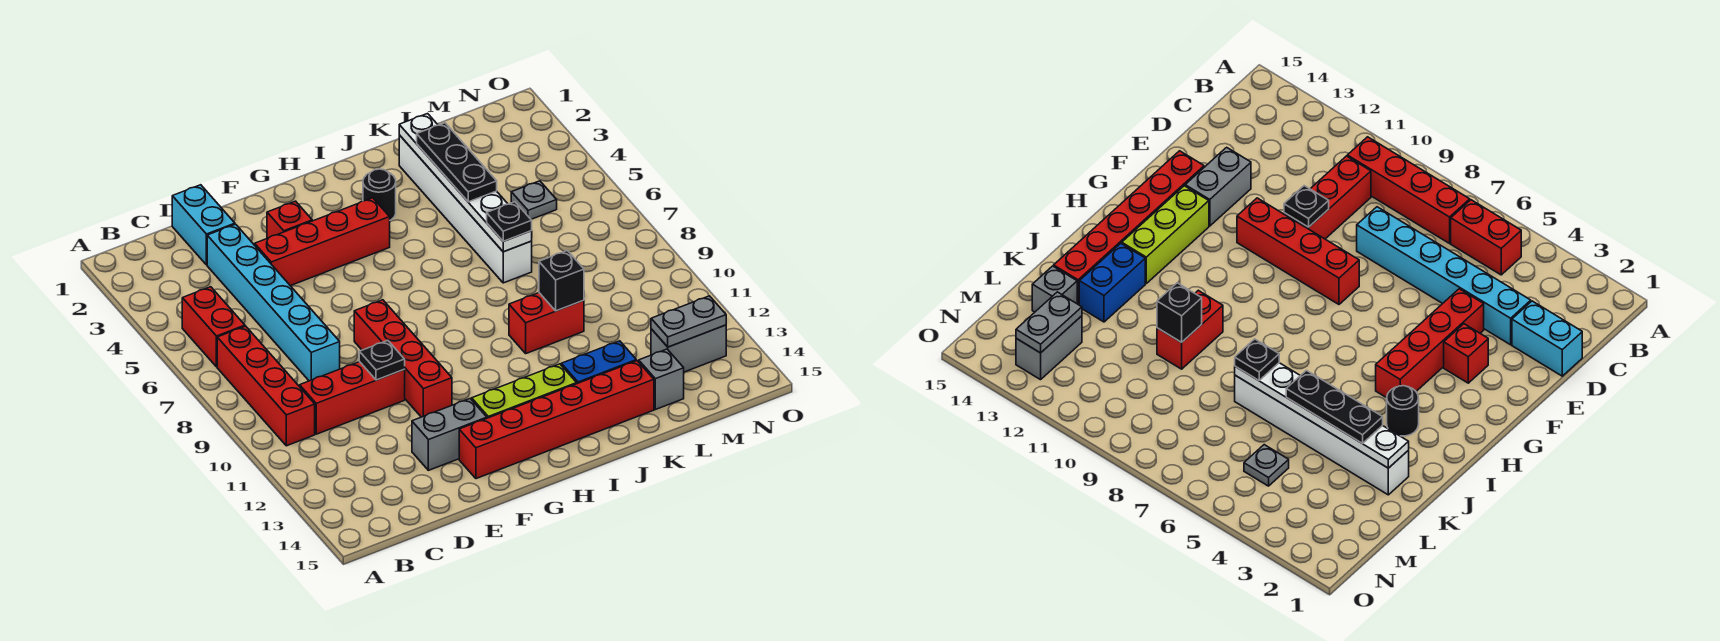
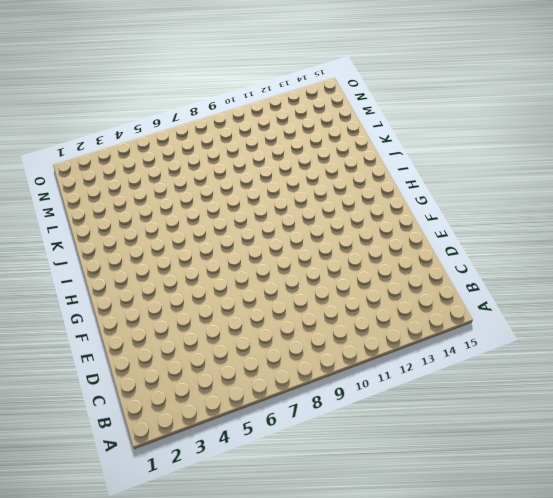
none -> red 1x2 brick [182,287,245,367]
none -> red 1x4 brick [217,326,315,446]
none -> red 1x3 brick [300,362,405,434]

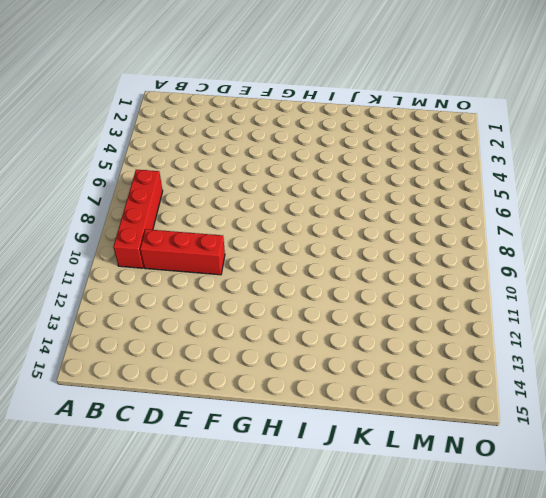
none -> red 1x2 brick [182,287,245,367]
none -> cyan 1x2 brick [172,185,235,265]
none -> cyan 1x6 brick [207,224,340,381]

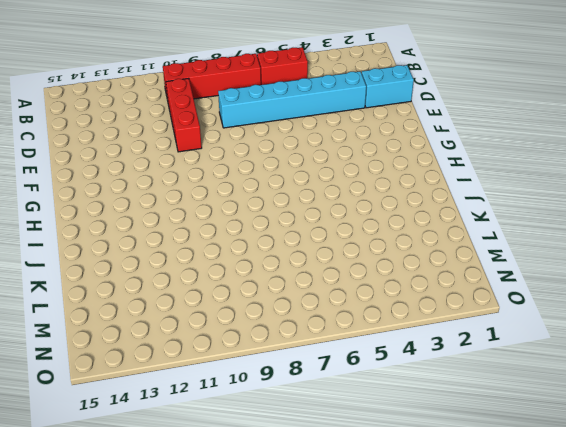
none -> red 1x4 brick [255,198,390,286]
none -> grey 1x2 brick [412,399,487,470]
none -> red 1x1 brick [267,201,312,238]

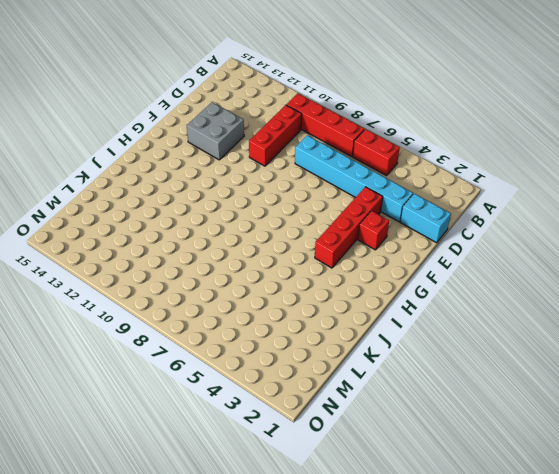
grey 2x2 brick [187,102,244,160] -> grey 1x2 brick [412,399,487,470]
none -> red 1x4 brick [354,300,452,417]
none -> red 1x6 brick [459,361,654,479]
none -> lime 1x3 brick [472,364,577,418]

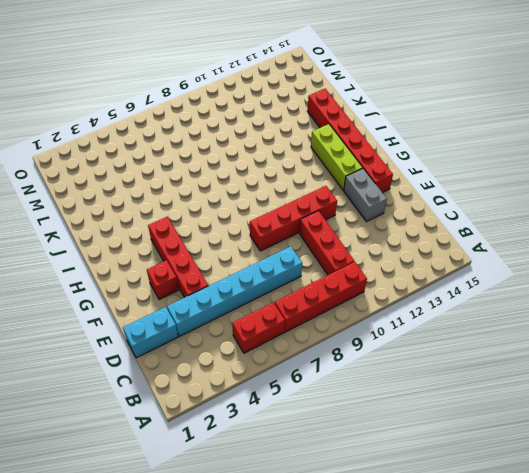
none -> black 1x1 round brick [363,169,396,220]
none -> red 1x2 brick [509,293,584,353]
none -> blue 1x2 brick [561,341,636,384]

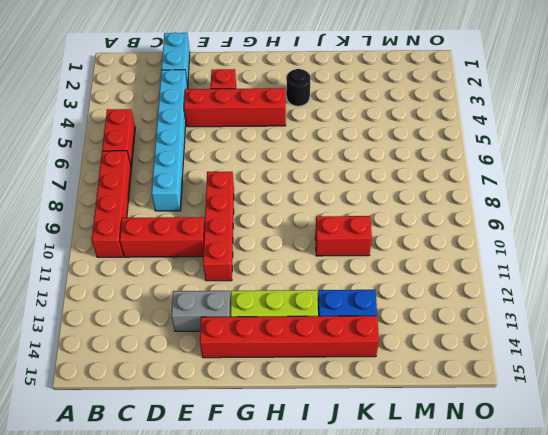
none -> white 1x6 brick [399,135,532,283]
none -> grey 1x1 brick [639,349,684,410]
none -> grey 1x1 plate [511,181,557,219]

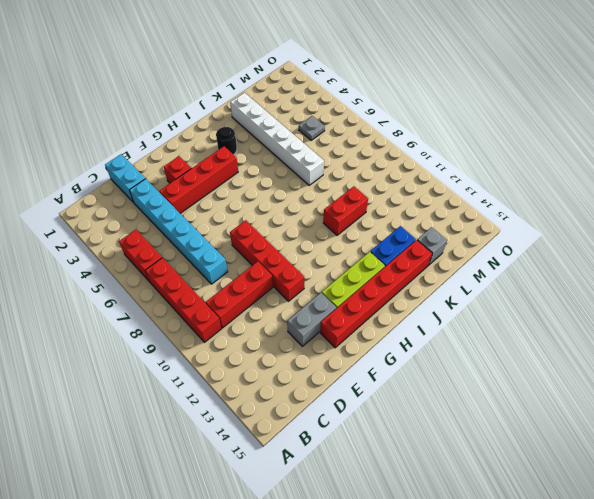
none -> grey 1x2 brick [651,325,726,372]
none -> black 1x1 plate [359,340,405,380]
none -> white 1x6 plate [399,114,532,252]

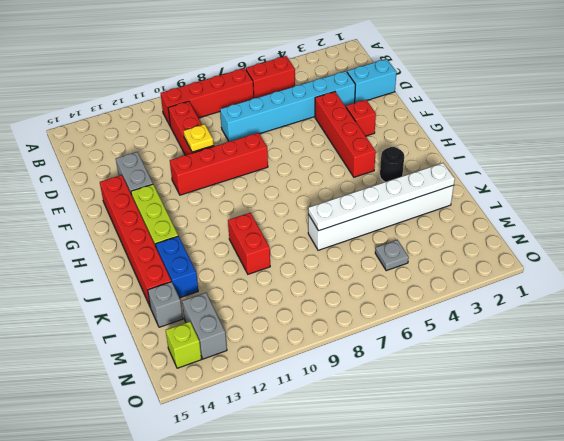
yellow 1x1 plate [184,124,214,152] -> black 1x1 plate [359,340,405,380]
lime 1x1 brick [166,322,202,368] -> none
none -> black 1x1 brick [539,251,584,311]
none -> grey 1x2 plate [651,296,726,347]
none -> black 1x3 plate [417,123,497,202]

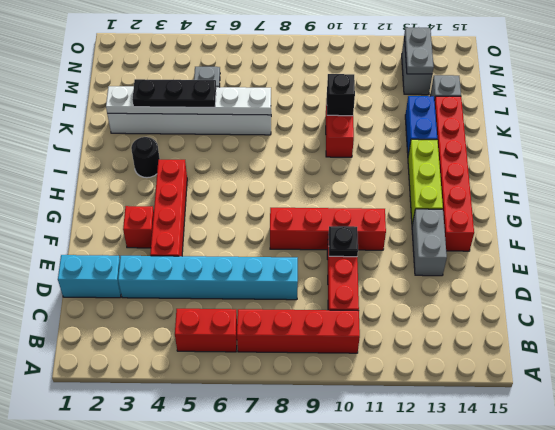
none -> black 1x1 plate [487,202,532,241]

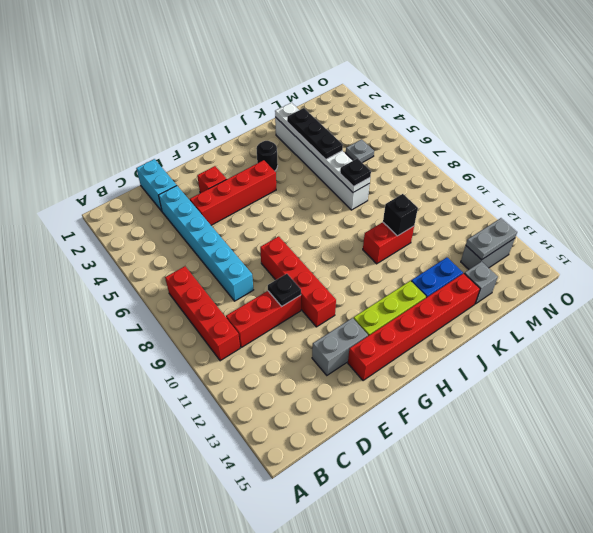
none -> red 1x2 brick [182,287,245,367]

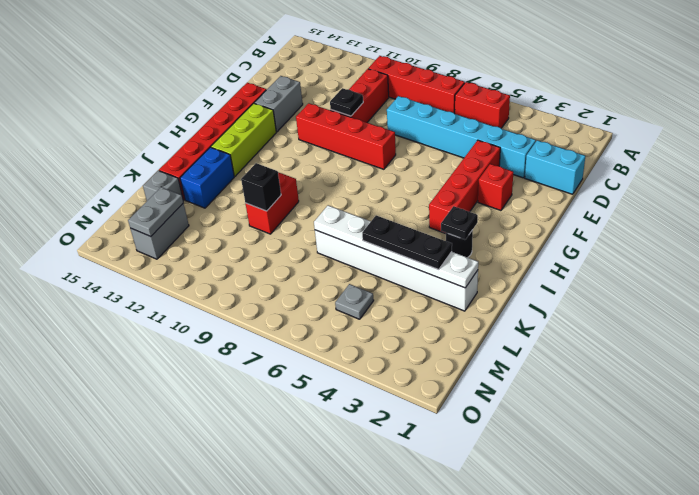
black 1x1 plate [441,206,478,240] -> black 1x1 plate moved to [487,202,532,241]

